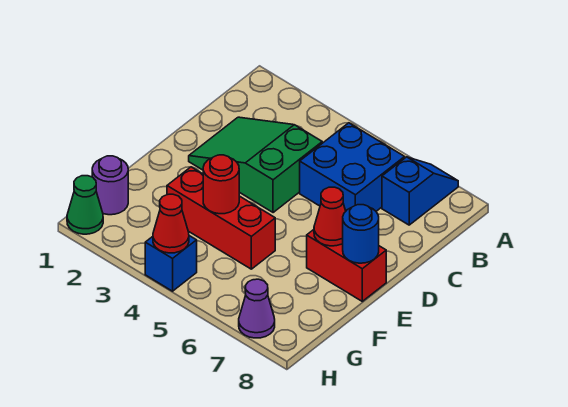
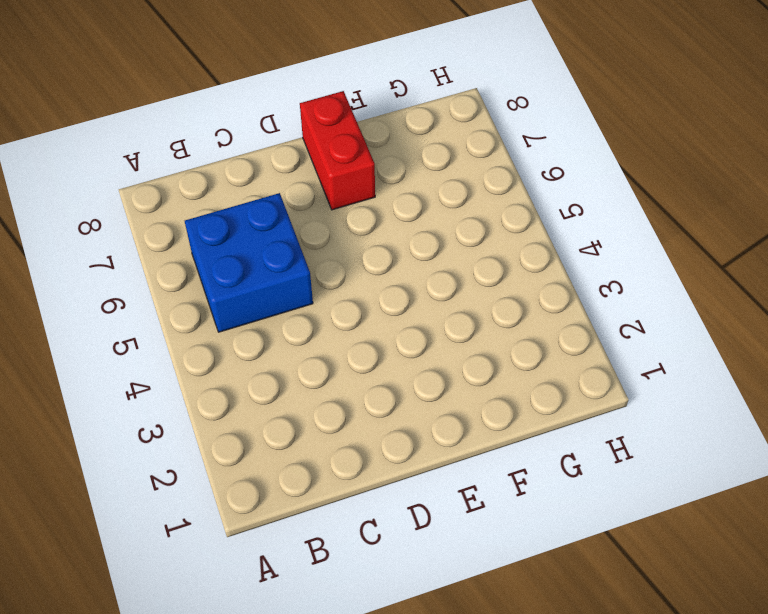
none -> blue 1x2 slope [382,157,458,225]
none -> green 2x3 slope [189,117,322,213]
none -> red 1x3 brick [167,167,275,269]

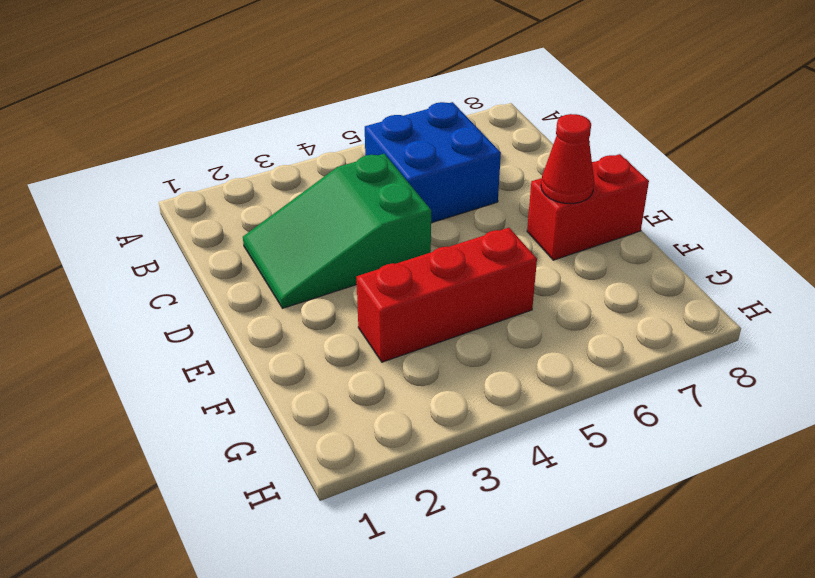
none -> blue 1x2 slope [382,157,458,225]
none -> purple 1x1 round brick [92,156,128,215]
none -> green 1x1 cone [67,176,103,234]

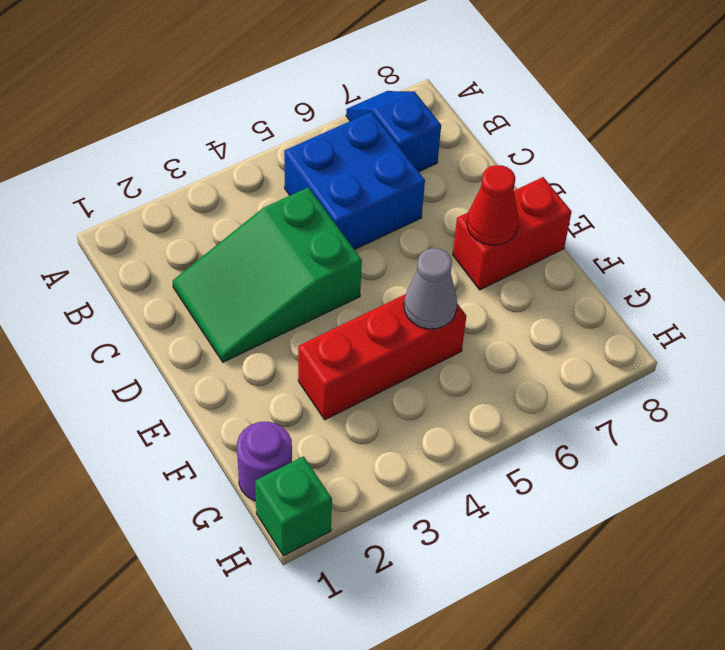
grey 1x1 cone [404,248,457,329] -> none
green 1x1 brick [255,456,332,556] -> green 1x1 cone [67,176,103,234]
none -> blue 1x1 brick [145,236,197,291]
none -> purple 1x1 cone [239,279,275,338]
none -> blue 1x1 round brick [343,205,379,263]

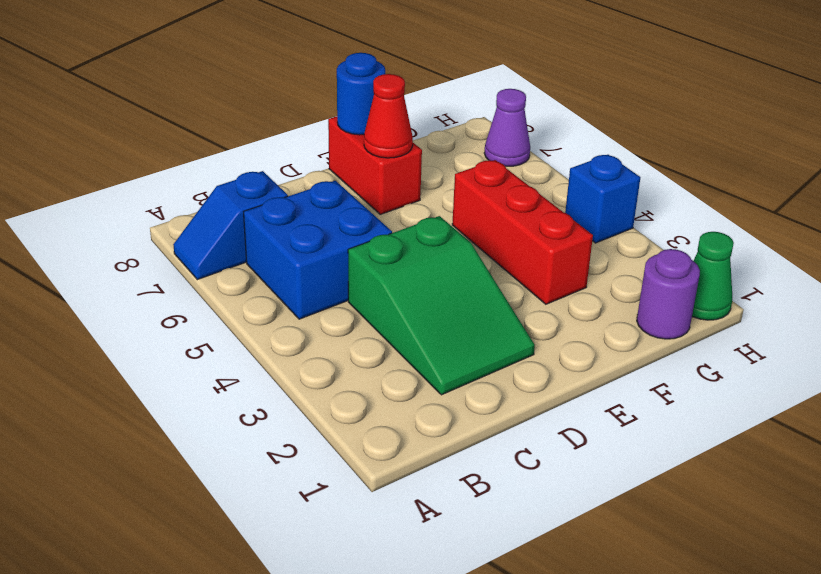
none -> red 1x1 round brick [203,155,239,214]
none -> red 1x1 cone [153,194,189,253]

